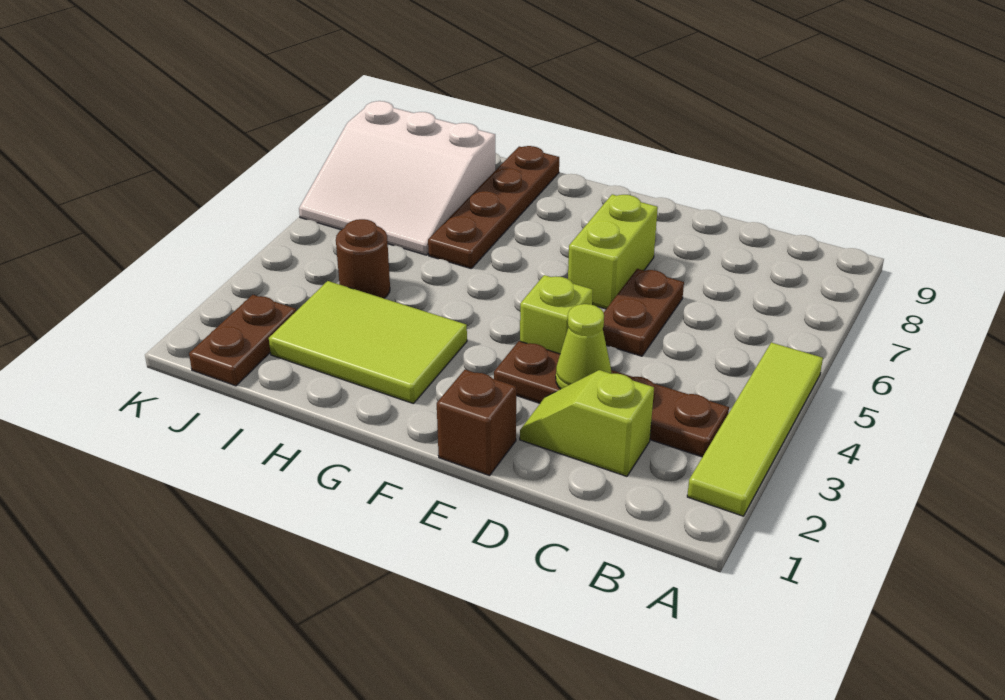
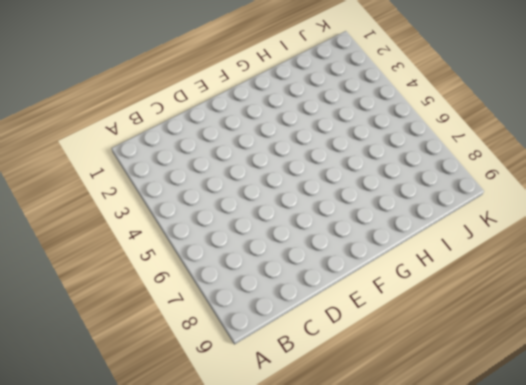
none -> lime 1x4 tile [687,342,823,516]
none -> brown 1x4 plate [494,341,729,457]
none -> lime 1x2 slope [520,370,654,476]

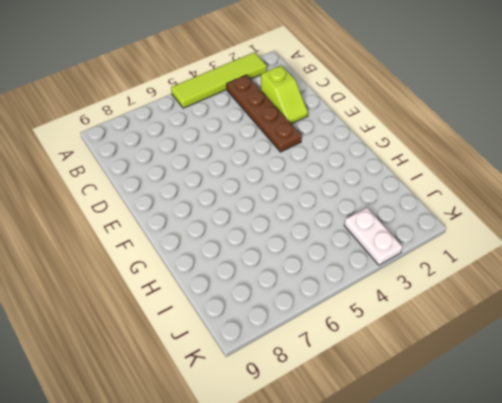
white 1x2 plate [344,208,403,265] -> none
none -> brown 1x2 plate [603,269,684,356]
none -> brown 1x1 brick [437,370,516,476]
none -> lime 1x1 brick [520,275,593,354]

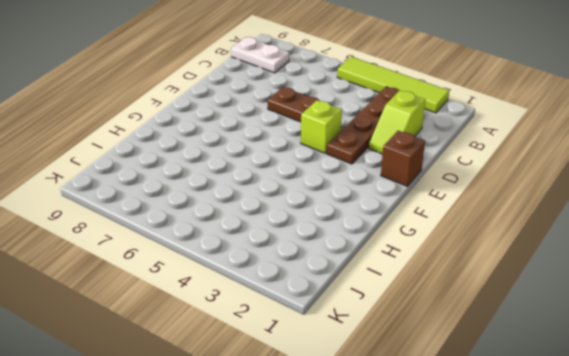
white 1x2 plate [231,37,289,73] -> none
none -> lime 1x2 brick [568,194,658,309]
none -> lime 2x3 tile [269,281,467,404]
none -> brown 1x4 plate [428,146,559,268]

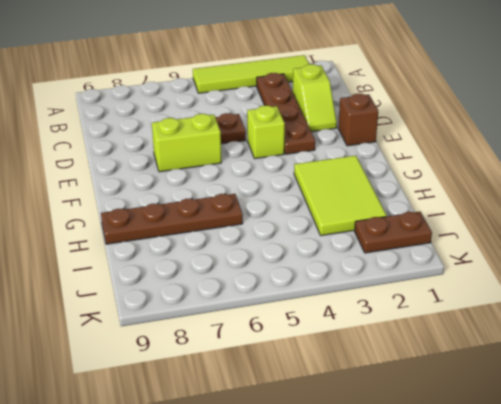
none -> brown 1x1 round brick [336,219,390,298]
none -> white 3x3 slope [299,101,495,255]
none -> lime 1x1 cone [556,304,611,389]

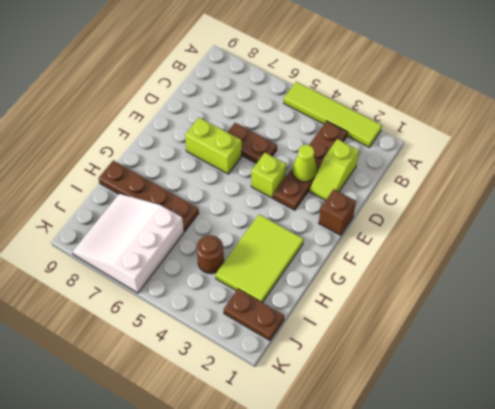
white 3x3 slope [72,193,184,293] -> white 3x3 slope turned to [299,101,495,255]

